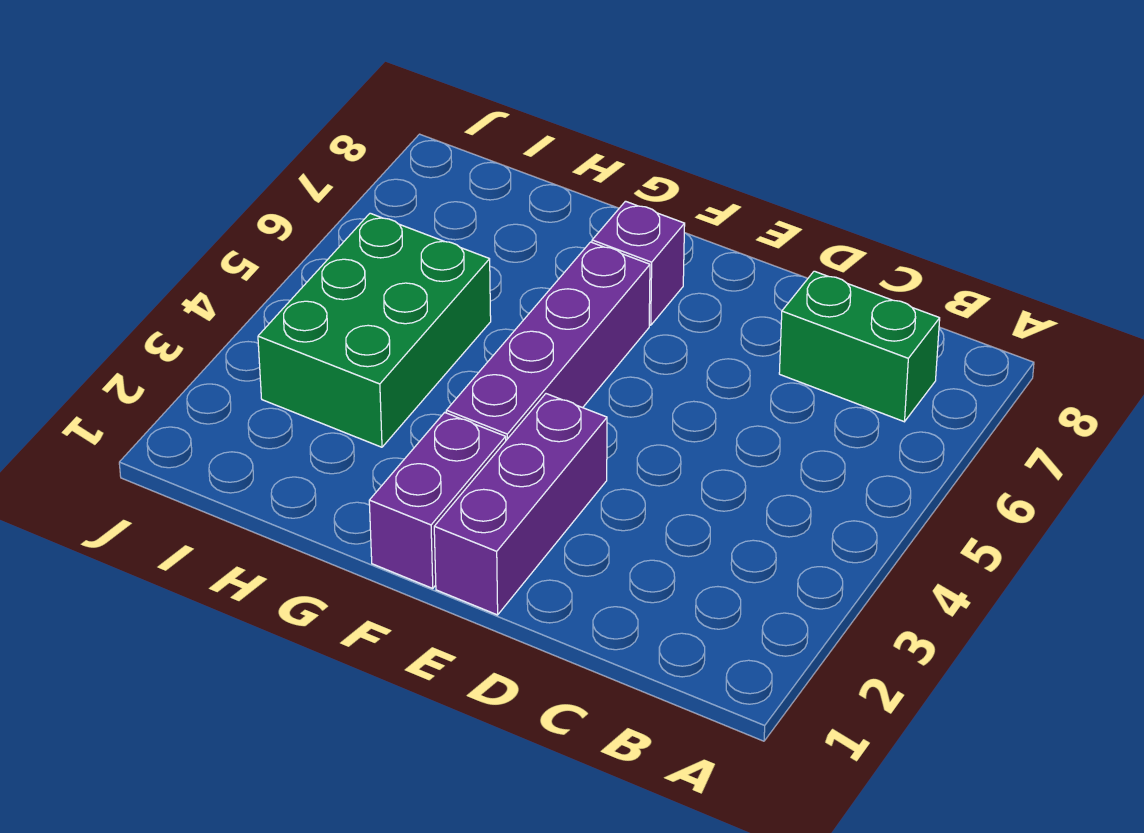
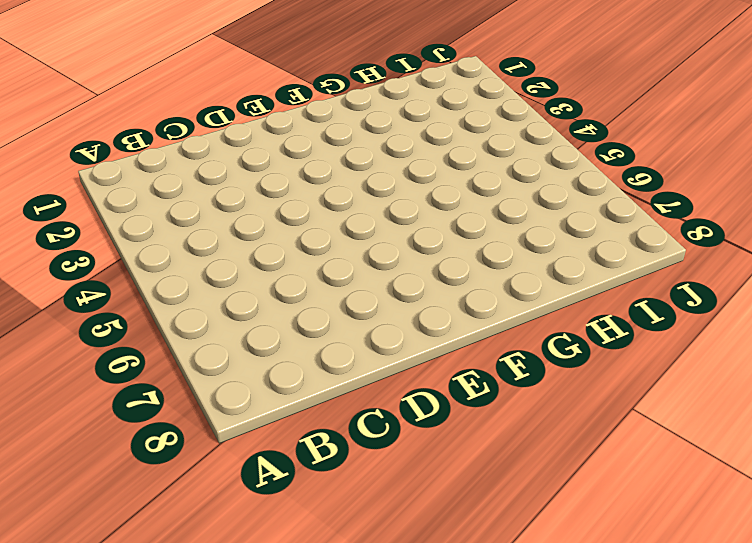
none -> green 1x2 brick [779,271,940,422]
none -> purple 1x3 brick [434,394,607,615]

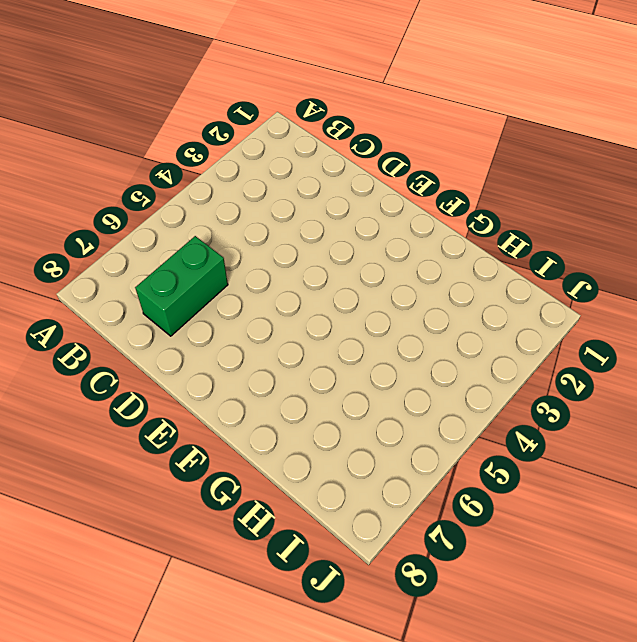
green 1x2 brick [135,236,228,336] -> green 1x2 brick turned to [779,271,940,422]
none -> purple 1x3 brick [434,394,607,615]
none -> purple 1x2 brick [369,412,506,588]

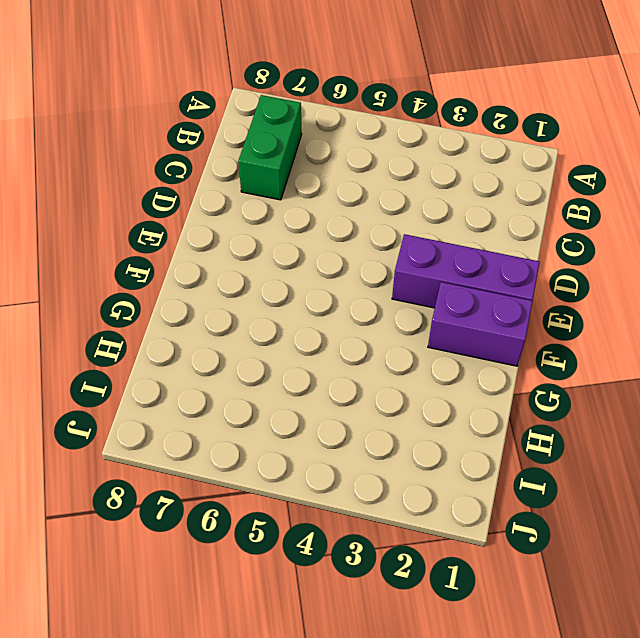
none -> purple 1x4 brick [446,242,650,440]
none -> purple 1x1 brick [592,201,685,325]

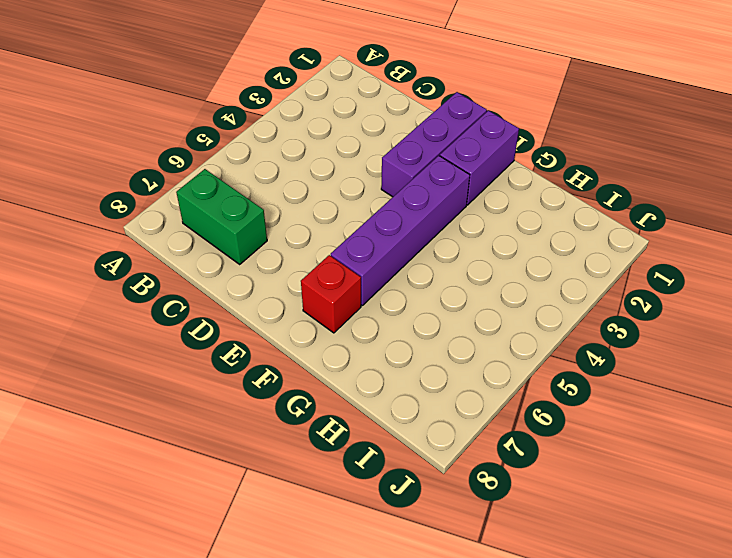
red 1x1 brick [301,255,361,333] -> purple 1x1 brick [592,201,685,325]
none -> green 2x3 brick [258,213,491,447]

